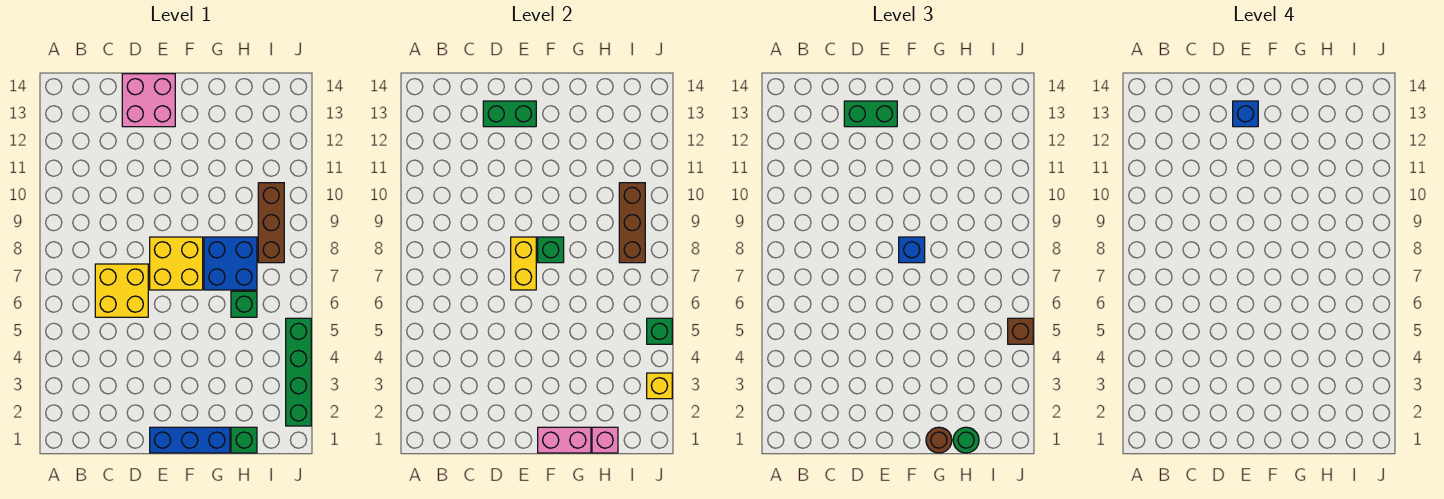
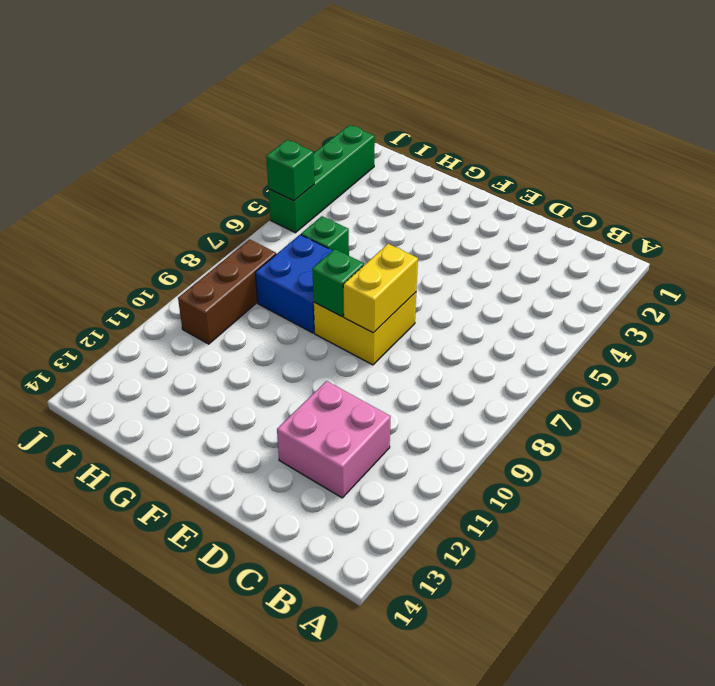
pink 2x2 brick [277,381,391,498] -> pink 2x2 brick moved to [122,74,175,127]
none -> yellow 2x2 brick [95,264,148,317]
none -> blue 1x3 brick [150,427,230,453]
none -> green 1x1 brick [231,427,257,453]

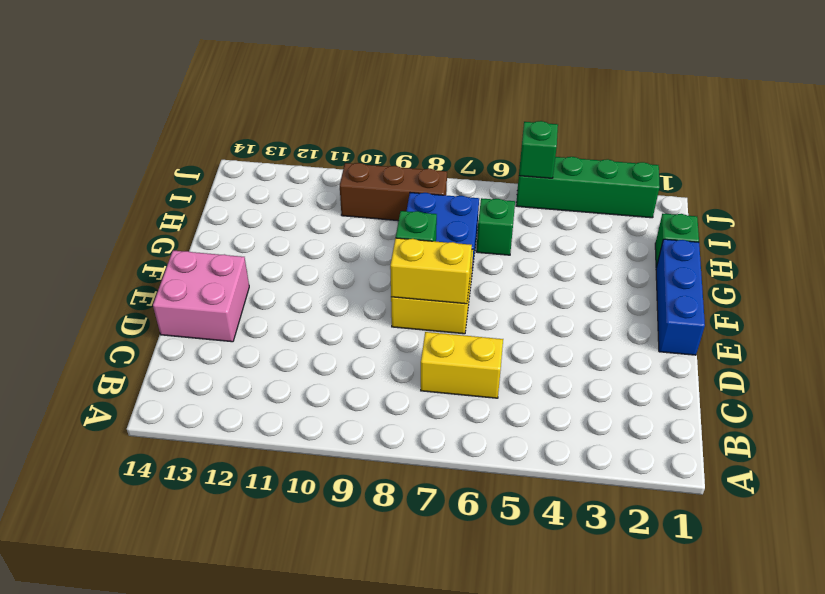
yellow 1x2 brick [421,332,503,398] -> yellow 2x2 brick [95,264,148,317]
none -> green 1x2 brick [483,101,536,127]
none -> pink 1x2 brick [538,427,591,453]
none -> pink 1x1 brick [592,427,618,453]

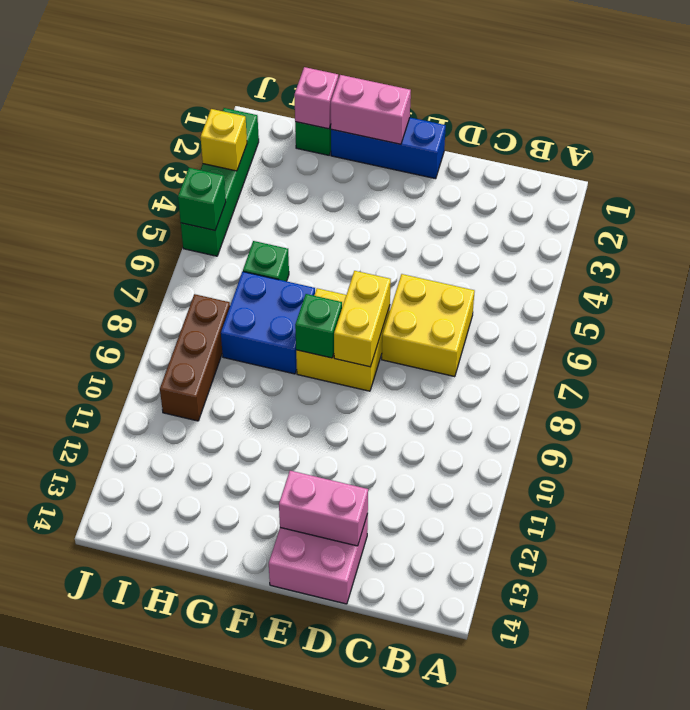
pink 1x2 brick [279,471,368,546] -> green 1x2 brick [483,101,536,127]
none -> brown 1x3 brick [619,183,645,263]
none -> green 1x2 brick [844,101,897,127]
none -> blue 1x1 brick [899,237,925,263]

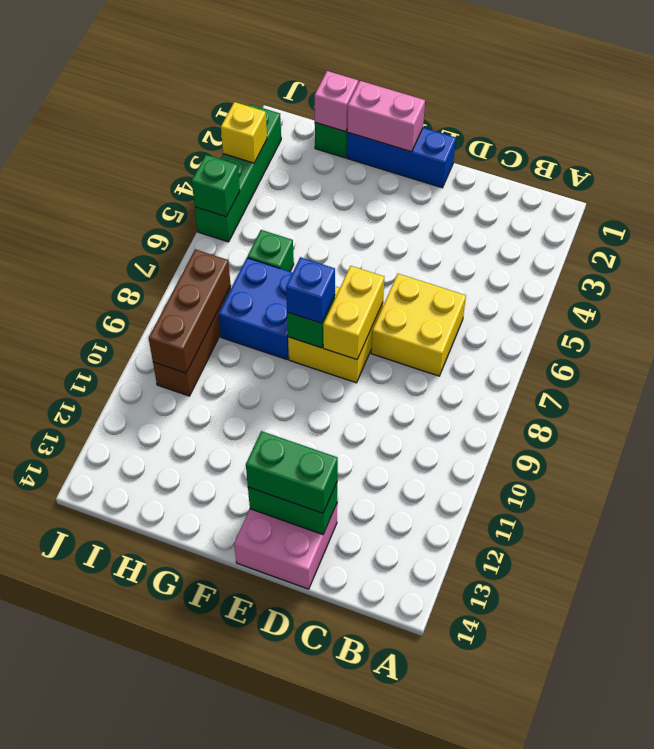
none -> brown 1x1 round brick [926,427,952,453]
none -> green 1x1 round brick [953,427,979,453]
none -> brown 1x1 brick [1008,318,1033,344]

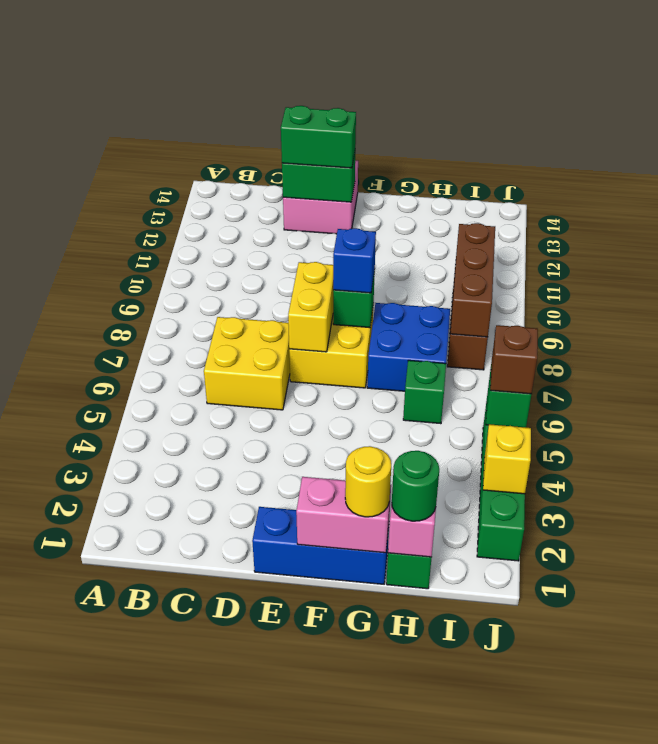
yellow 1x1 round brick [345,446,391,517] -> brown 1x1 round brick [926,427,952,453]
none -> blue 1x1 brick [1233,101,1258,127]

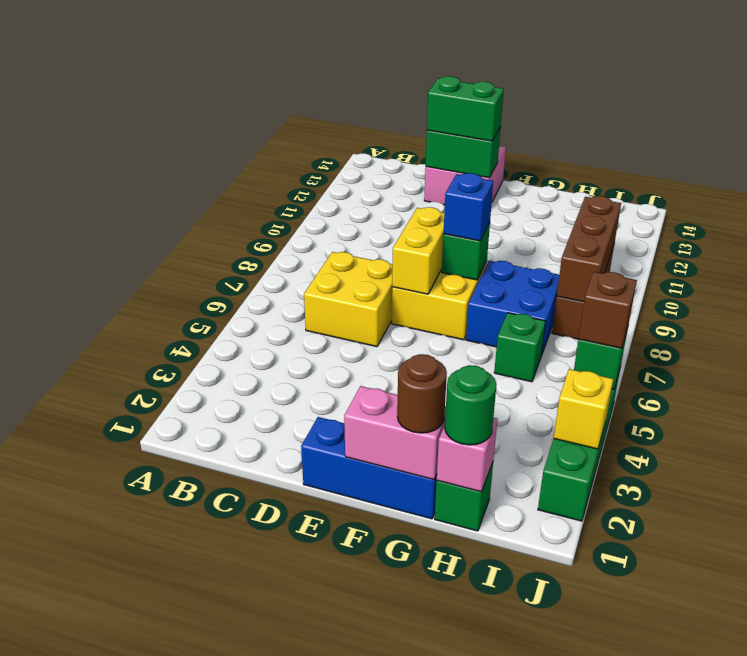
none -> blue 1x1 brick [1233,101,1258,127]

